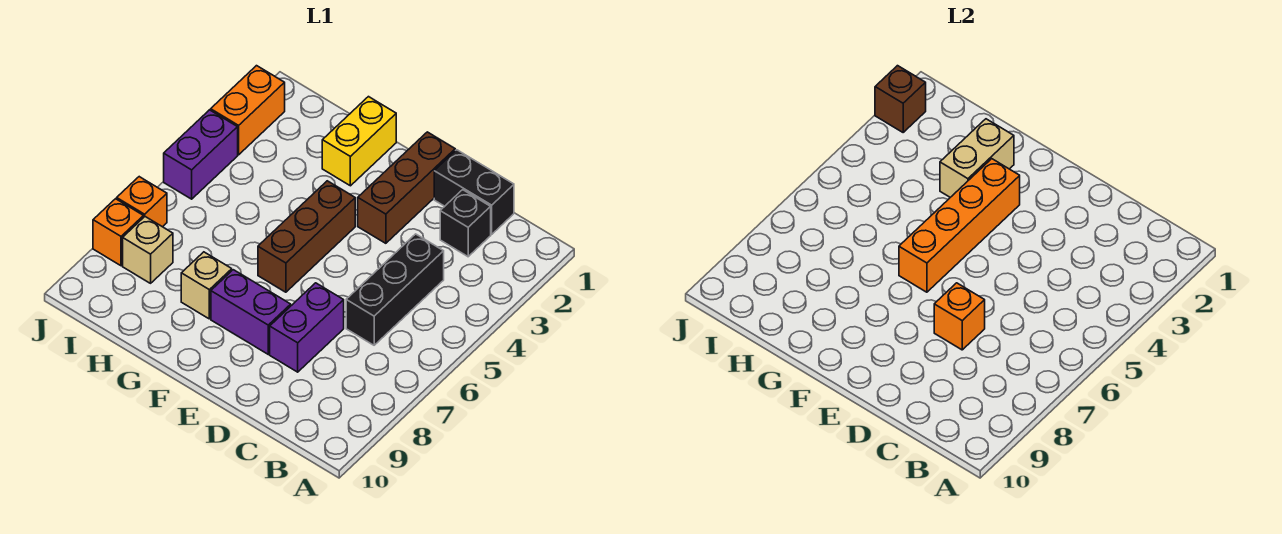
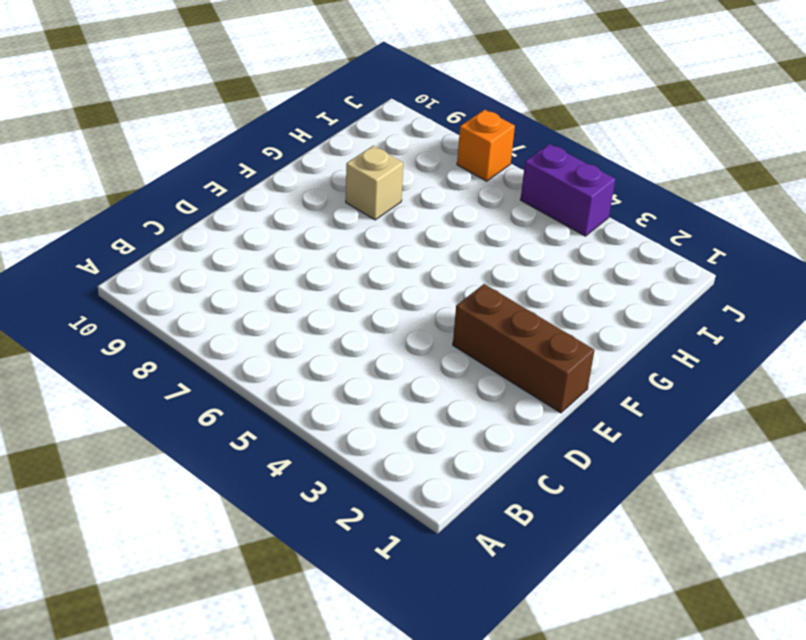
none -> black 1x2 brick [434,150,514,234]
none -> black 1x1 brick [440,190,491,257]
none -> black 1x3 brick [346,234,444,345]

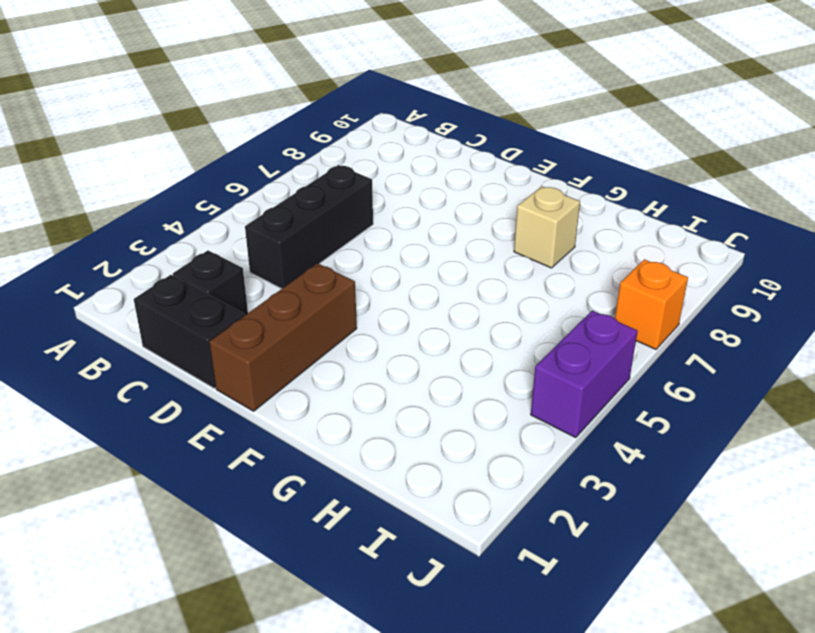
none -> purple 1x2 brick [270,283,344,372]
none -> purple 1x2 brick [211,270,291,354]
none -> brown 1x3 brick [258,181,355,292]

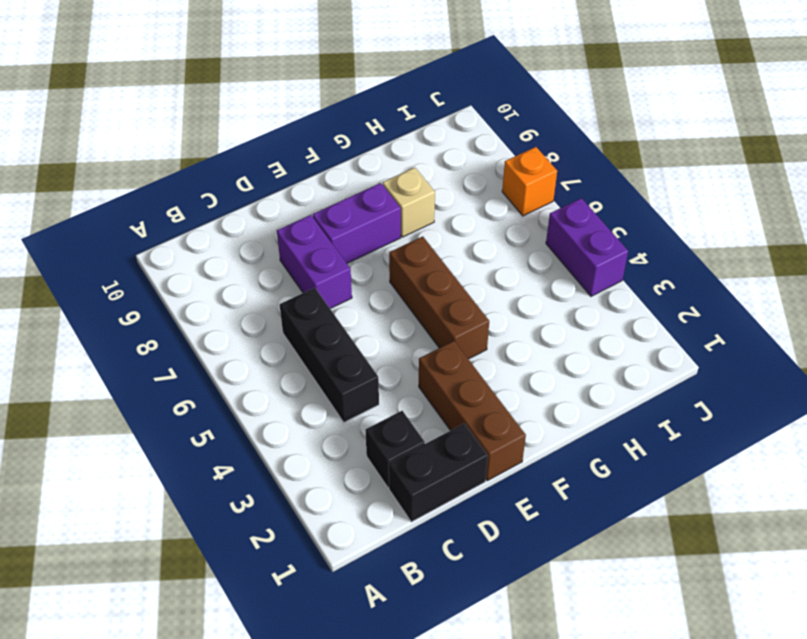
none -> yellow 1x2 brick [322,97,396,186]
none -> tan 1x1 brick [123,217,173,283]
none -> orange 1x2 brick [211,66,285,155]

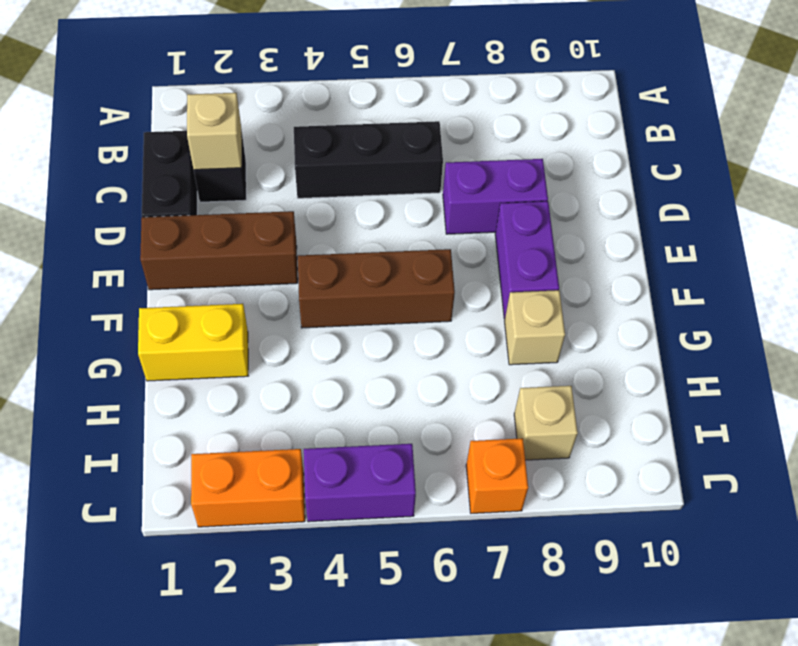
tan 1x1 brick [187,93,242,170] -> none
none -> orange 1x1 brick [93,199,144,266]
none -> orange 1x1 brick [934,283,985,350]
none -> orange 1x4 brick [899,159,1020,292]

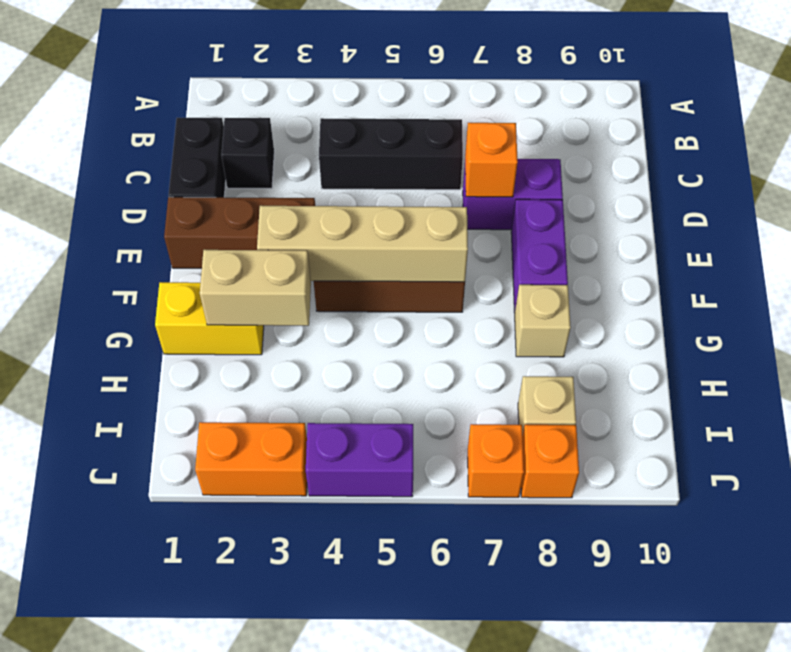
tan 1x4 brick [257,206,468,282] -> orange 1x4 brick [899,159,1020,292]
none -> brown 1x1 brick [875,66,926,132]

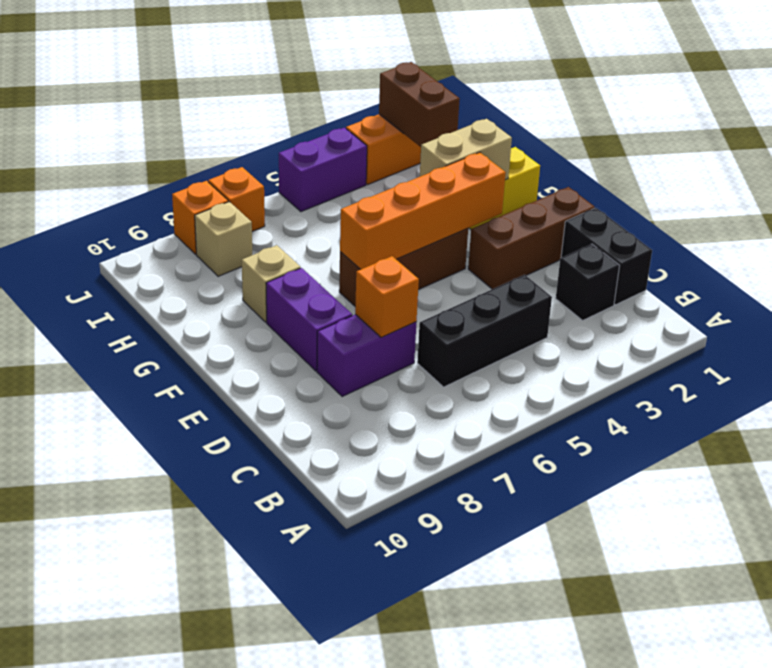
brown 1x2 brick [379,62,460,147] -> brown 1x1 brick [875,66,926,132]

